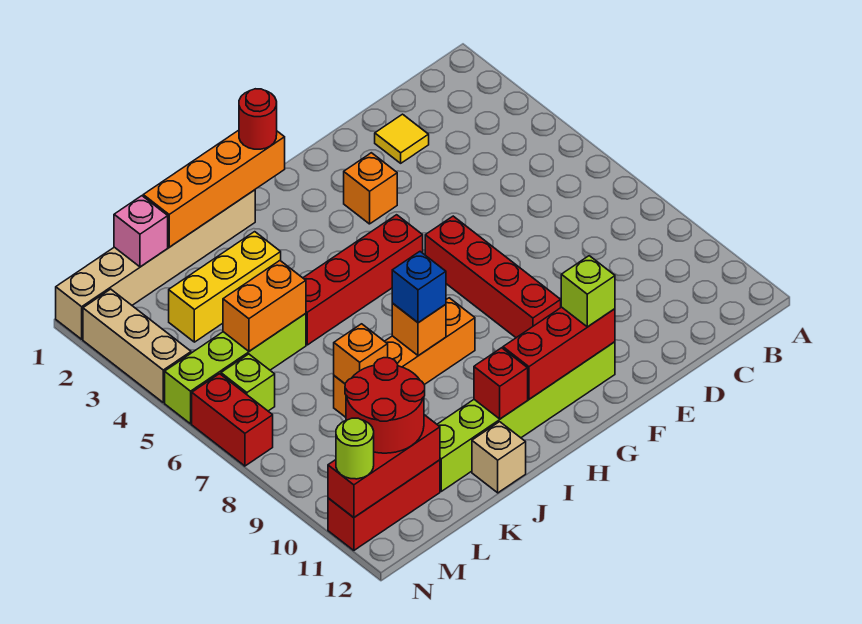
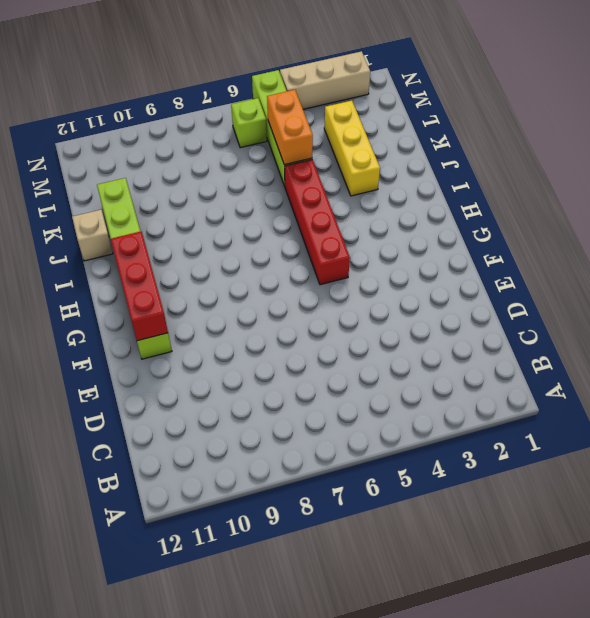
none -> yellow 1x1 tile [375,114,429,163]
none -> orange 1x1 brick [344,153,397,224]
none -> red 1x4 brick [425,216,561,338]

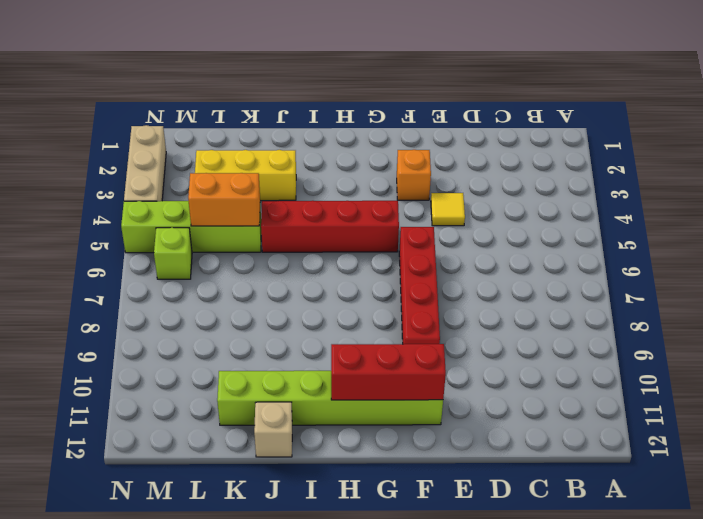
yellow 1x1 tile [431,193,465,226] -> yellow 1x1 tile moved to [375,114,429,163]
none -> orange 1x4 brick [334,298,475,417]
none -> tan 1x6 brick [56,190,255,339]
none -> red 1x3 brick [328,460,440,550]

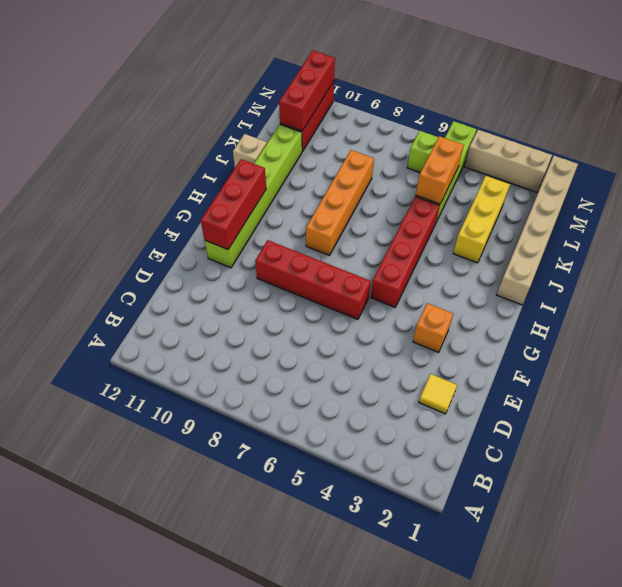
none -> red 1x2 brick [192,374,273,466]
none -> orange 1x4 brick [143,130,285,247]
none -> orange 1x1 brick [392,303,446,356]

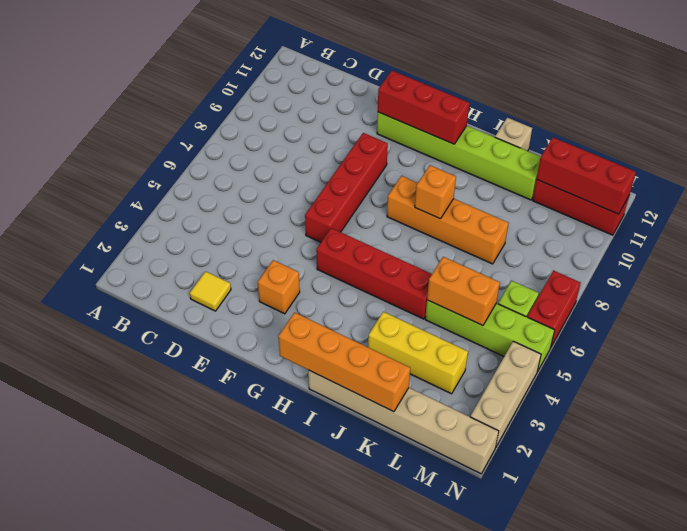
none -> red 1x1 brick [474,348,528,419]
none -> orange 1x1 brick [334,324,388,383]
none -> pink 1x1 brick [114,196,168,267]

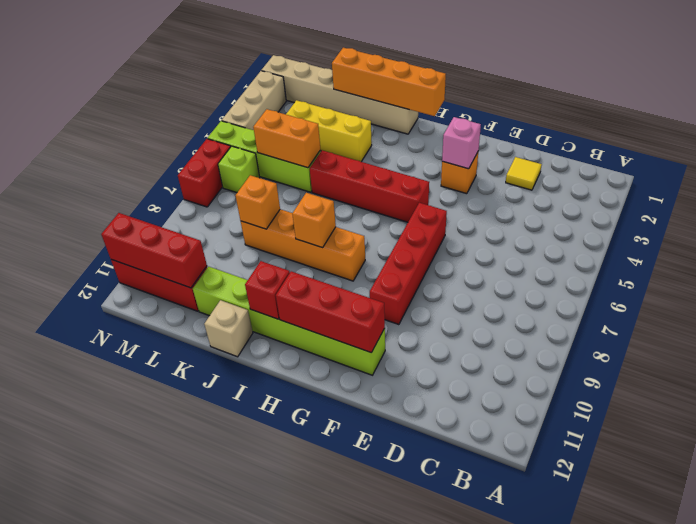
pink 1x1 brick [442,117,481,169] -> pink 1x1 brick moved to [114,196,168,267]
none -> lime 1x1 brick [561,256,615,327]
none -> red 1x1 round brick [239,89,277,149]
none -> blue 1x1 brick [392,252,446,323]

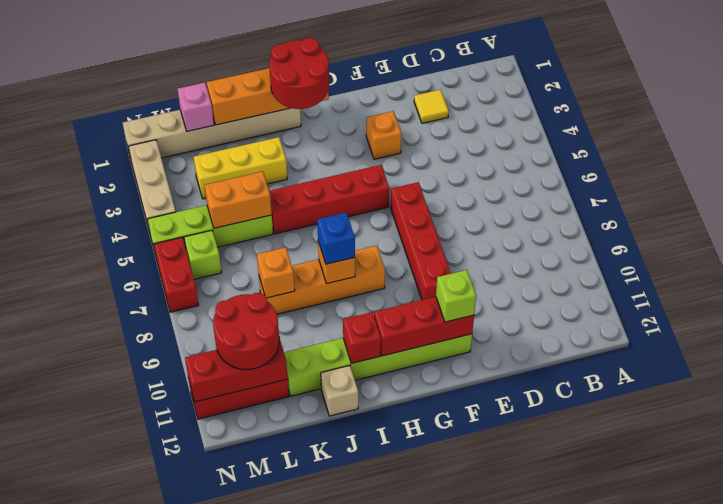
red 2x2 round brick [269,38,329,109] -> red 1x1 round brick [239,89,277,149]
none -> lime 1x1 round brick [336,418,374,479]

